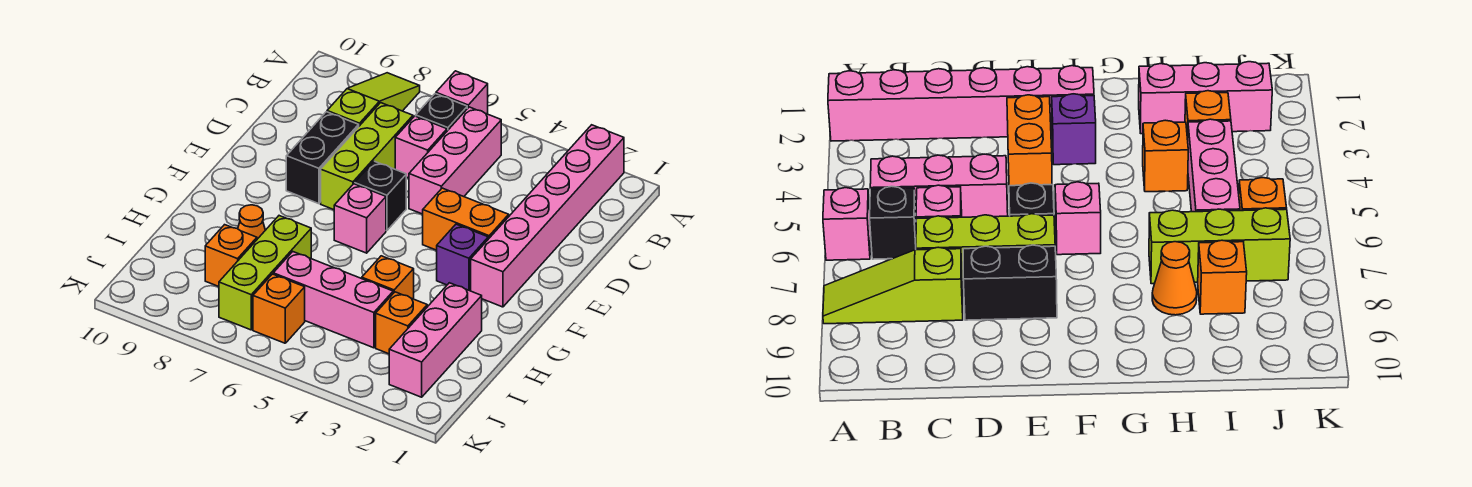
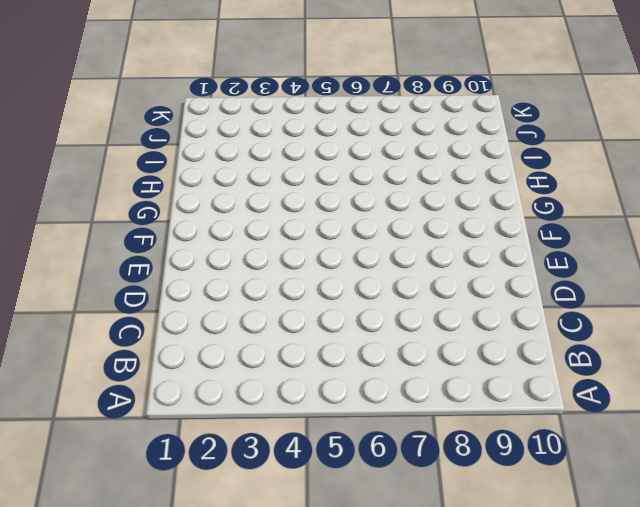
none -> pink 1x6 brick [471,125,624,307]
none -> pink 1x1 brick [436,71,488,114]
none -> lime 1x3 slope [327,73,420,126]

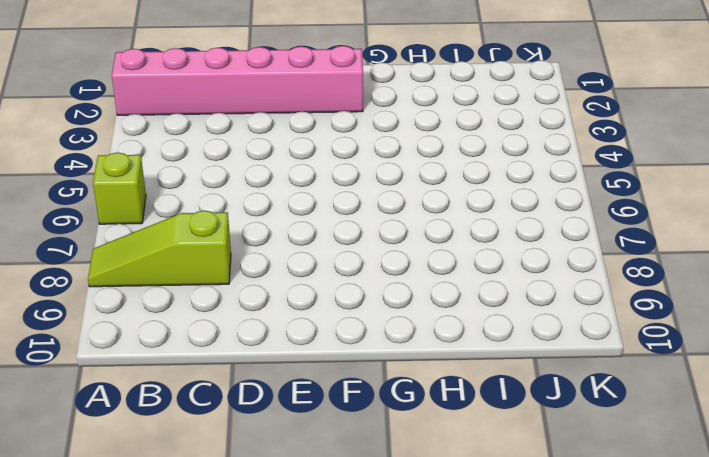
lime 1x1 brick [93,153,146,224] -> pink 1x1 brick [436,71,488,114]
none -> pink 1x3 brick [409,107,501,214]
none -> black 1x1 brick [416,94,467,131]
none -> pink 1x1 brick [395,116,447,178]

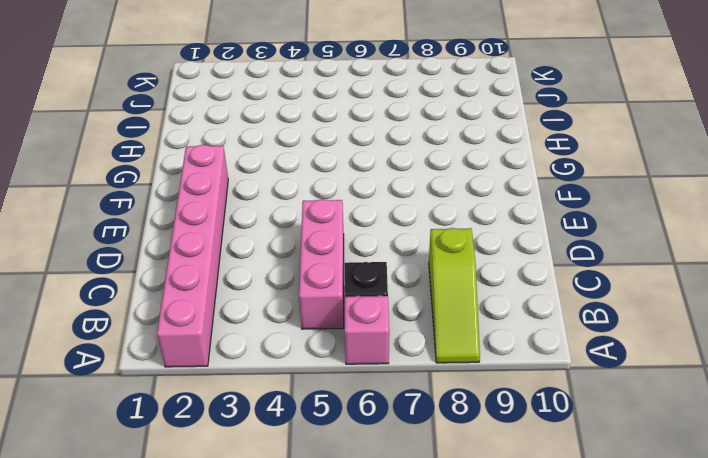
none -> pink 1x1 brick [395,116,447,178]
none -> lime 1x3 brick [321,103,413,210]
none -> black 1x2 brick [286,112,359,204]

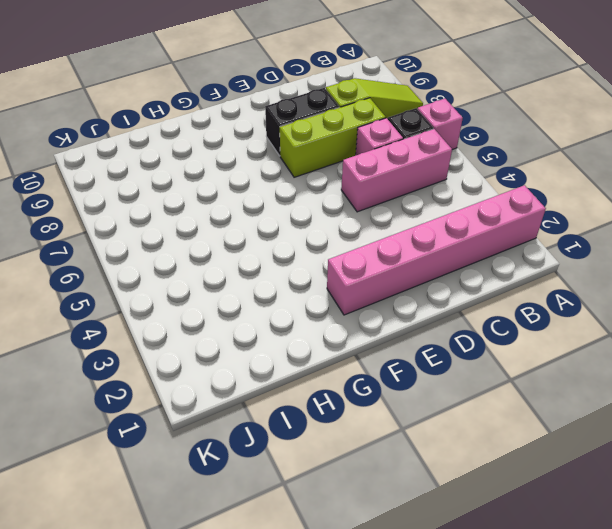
none -> orange 1x2 brick [423,188,509,250]
none -> black 1x1 brick [355,161,406,231]
none -> purple 1x1 brick [437,224,488,291]

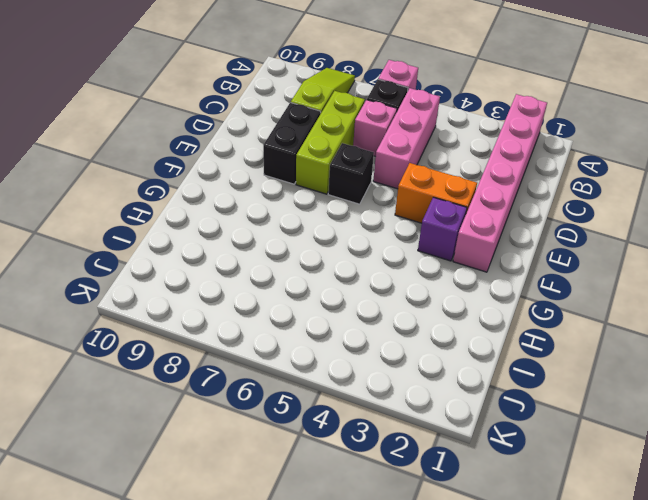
none -> pink 1x1 brick [334,184,386,253]
none -> pink 1x3 brick [389,283,482,397]
none -> orange 1x1 brick [362,256,414,299]

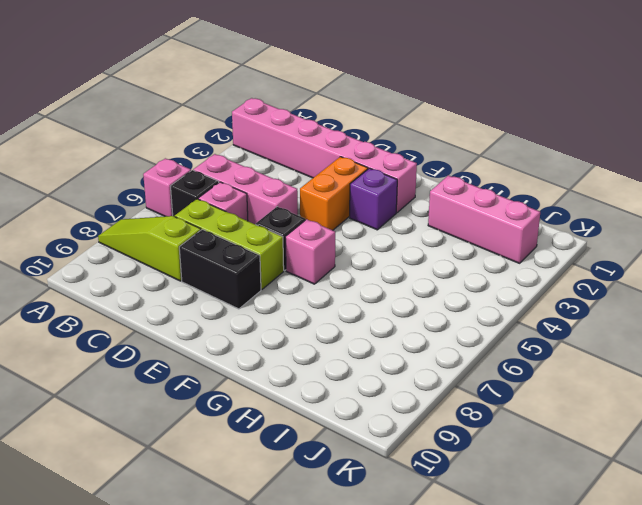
none -> orange 1x1 brick [362,256,414,299]
none -> lime 1x3 brick [219,216,311,330]
none -> orange 1x1 cone [238,205,265,239]

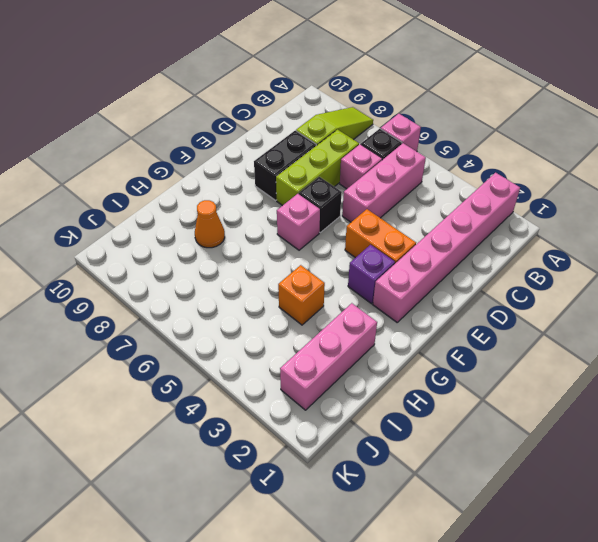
none -> lime 1x3 brick [219,216,311,330]
none -> orange 1x1 brick [376,292,427,354]
none -> pink 1x3 brick [273,252,393,348]

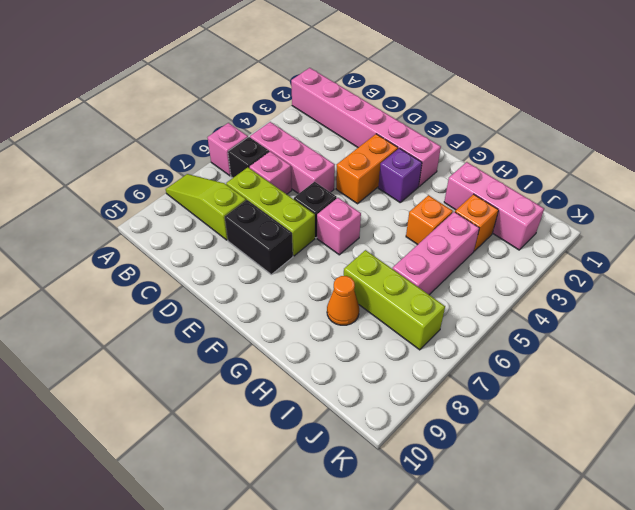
none -> orange 1x1 brick [205,225,257,287]
none -> orange 1x1 brick [253,274,305,343]

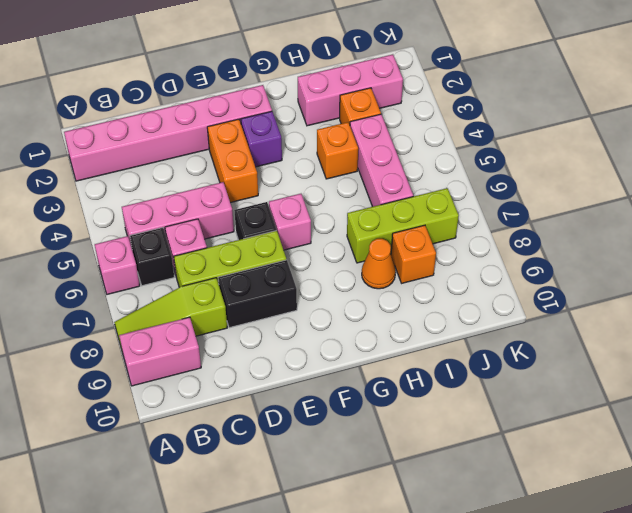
pink 1x2 brick [119,317,201,386] -> none
none -> orange 1x1 brick [253,274,305,343]

